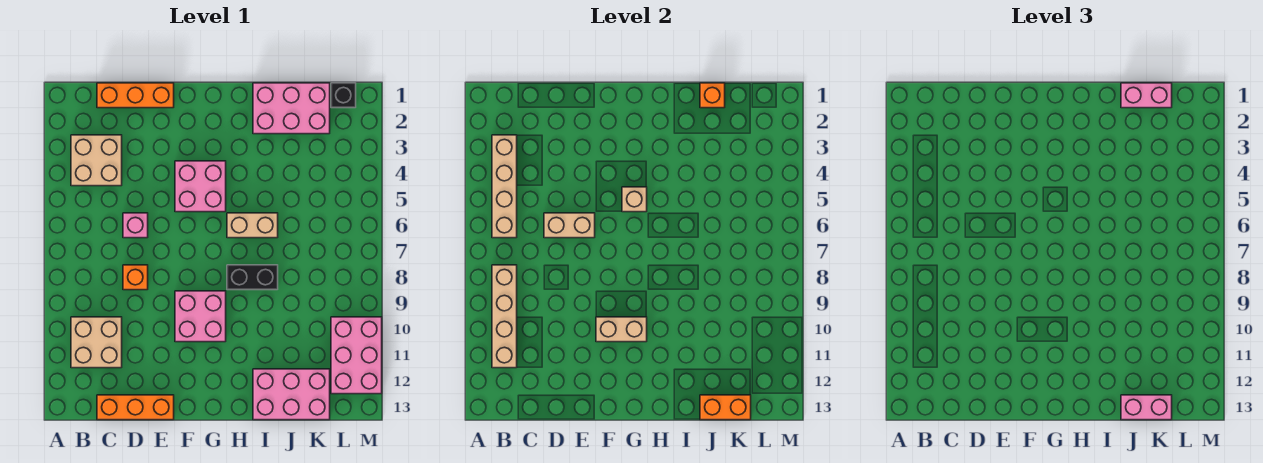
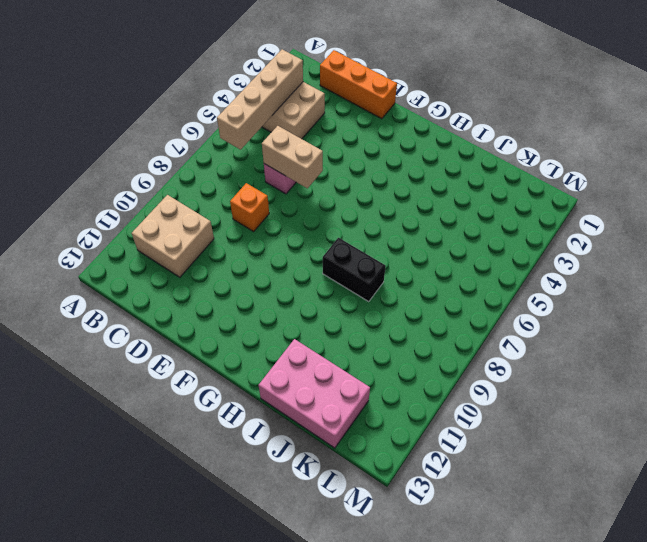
none -> orange 1x3 brick [97,395,174,420]
none -> pink 2x2 brick [175,161,226,212]
none -> pink 2x2 brick [175,291,226,342]

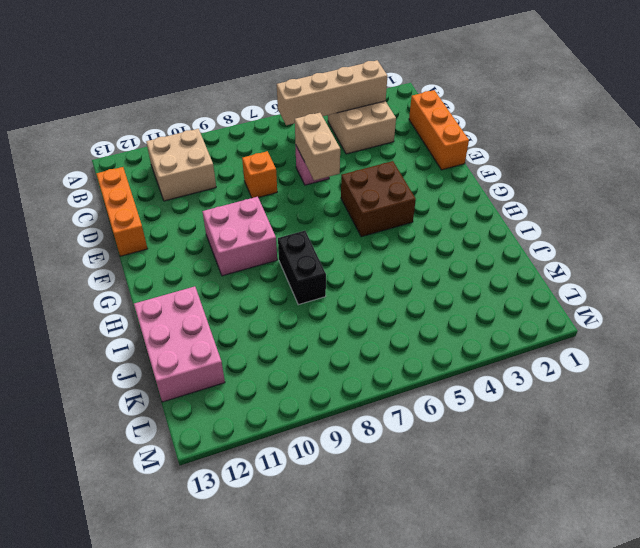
brown 2x2 brick [341,161,416,237] -> pink 2x2 brick [175,161,226,212]
none -> tan 1x2 brick [227,213,278,238]
none -> pink 2x3 brick [253,83,330,134]
none -> black 1x1 brick [331,83,356,108]

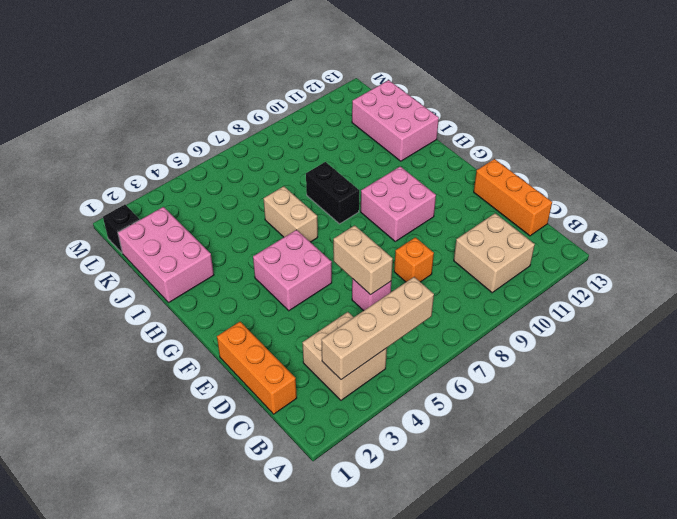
none -> pink 2x3 brick [331,317,382,394]
none -> tan 1x4 brick [492,265,517,368]
none -> tan 1x2 brick [596,317,647,342]

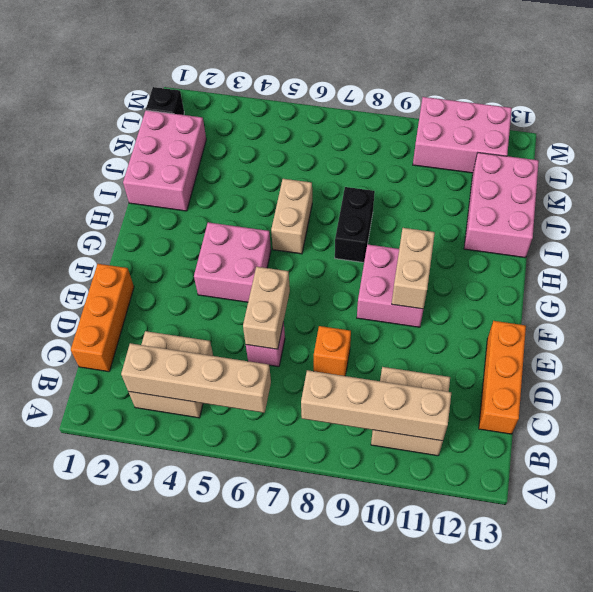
none -> tan 1x1 brick [622,187,647,212]
none -> orange 1x1 brick [700,83,725,108]
none -> orange 1x2 brick [700,395,751,420]

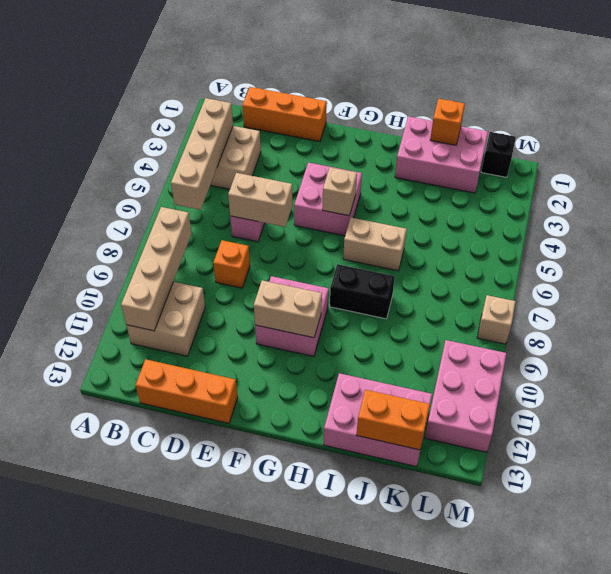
tan 1x1 brick [477,295,516,344] -> none
none -> pink 1x2 brick [1121,83,1172,108]
none -> pink 1x2 brick [1121,395,1172,420]

